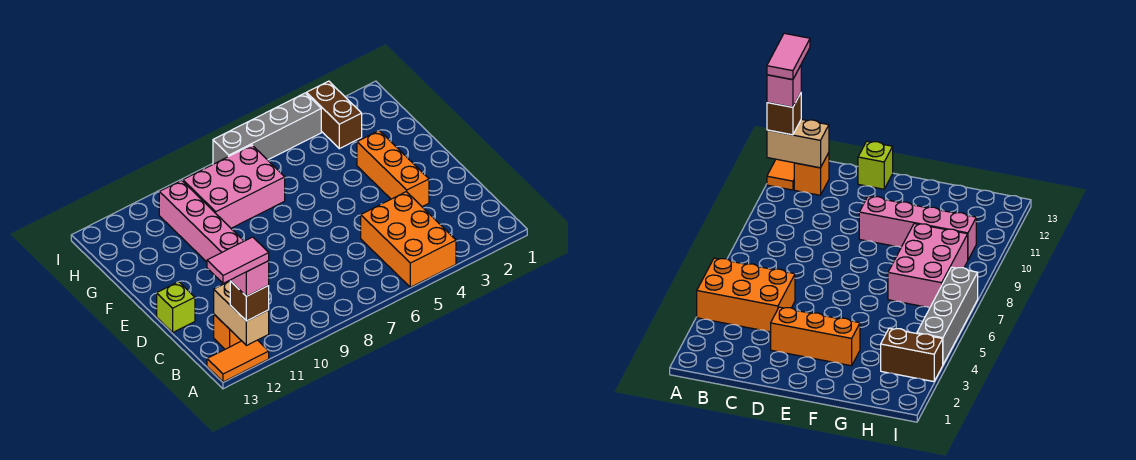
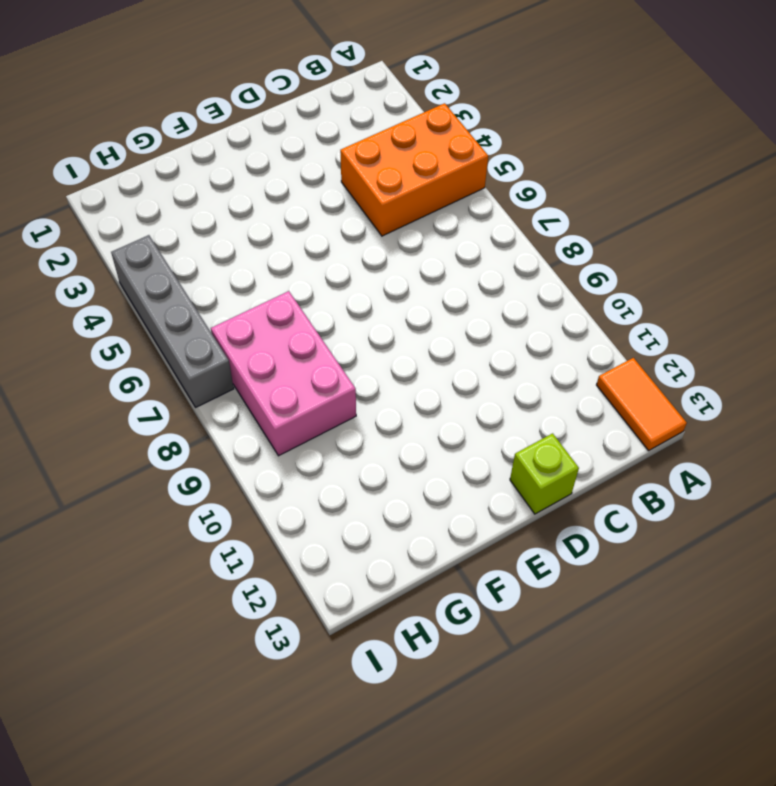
none -> orange 1x1 brick [214,314,241,349]
none -> orange 1x3 brick [357,131,429,207]
none -> pink 1x4 brick [159,180,244,262]

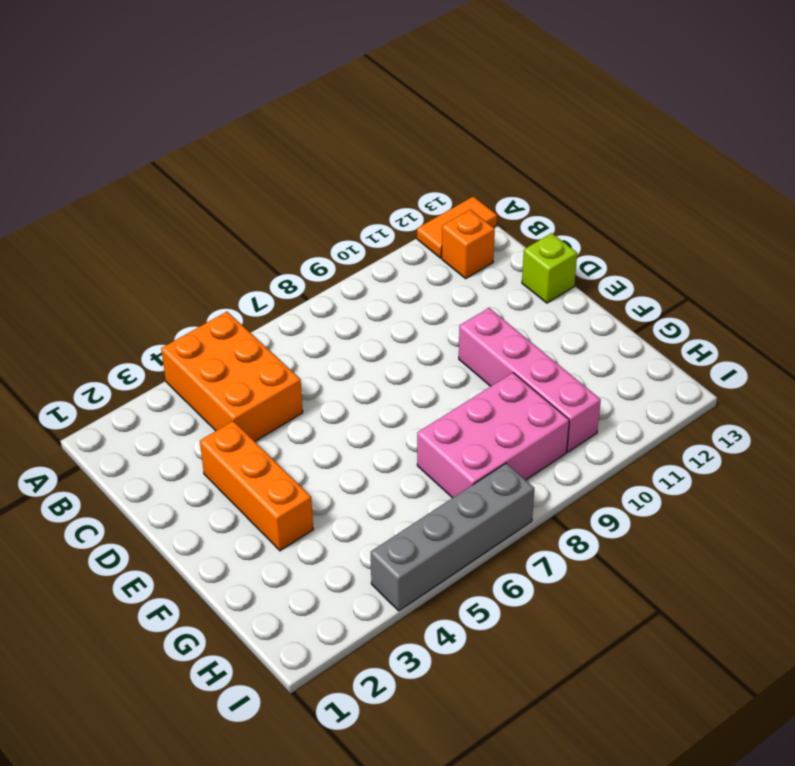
none -> brown 1x2 brick [306,81,362,149]
none -> tan 1x2 brick [214,281,269,346]
none -> brown 1x1 brick [230,281,269,321]

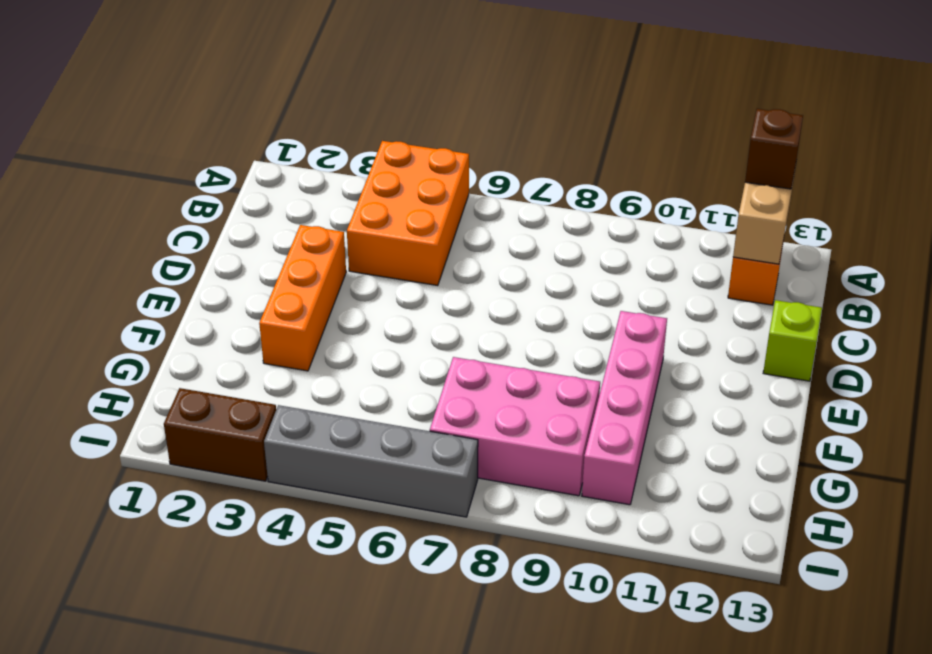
brown 1x2 brick [164,388,276,481] -> brown 1x2 brick turned to [306,81,362,149]
none -> orange 1x2 tile [207,340,269,382]
none -> pink 1x1 brick [230,261,269,296]
none -> pink 1x2 tile [207,237,269,283]

